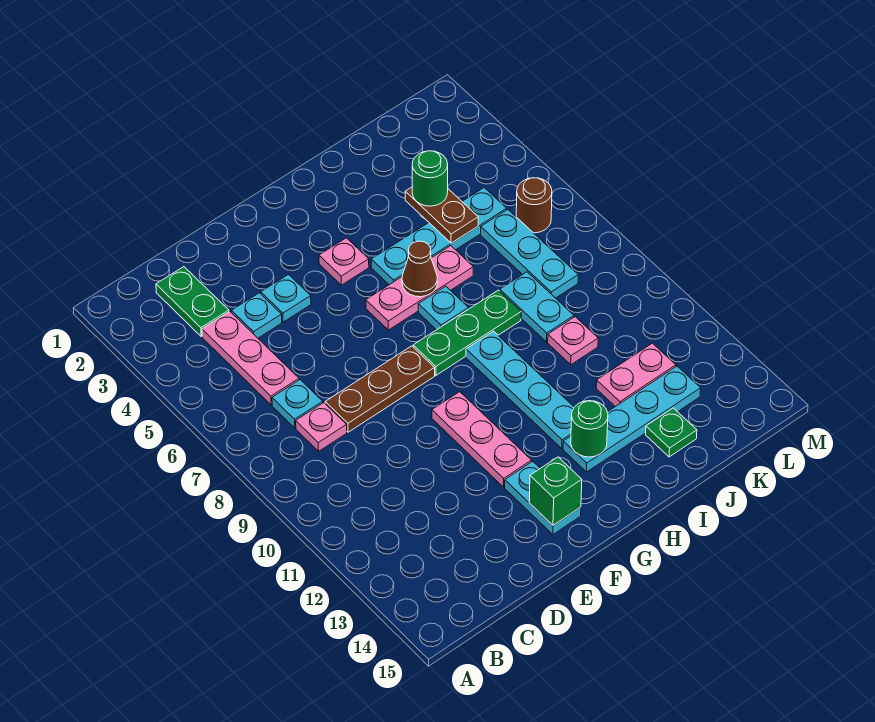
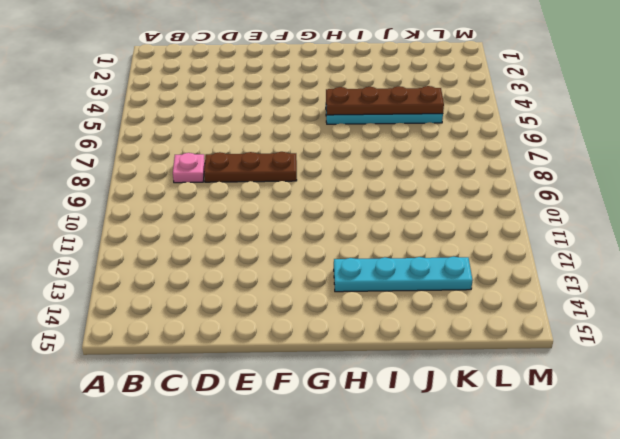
brown 1x4 plate [326,86,444,115] -> brown 1x2 plate [405,187,478,243]
none -> green 1x2 plate [156,267,229,337]
none -> pink 1x3 plate [202,312,299,405]
none -> cyan 1x1 plate [272,380,323,428]

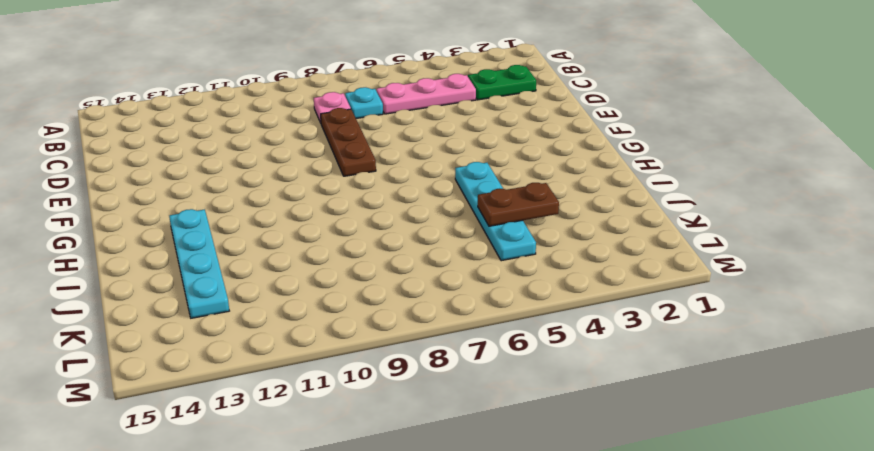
none -> cyan 1x1 plate [231,293,282,338]
none -> cyan 1x1 plate [261,275,311,322]
none -> pink 1x3 plate [432,392,532,487]

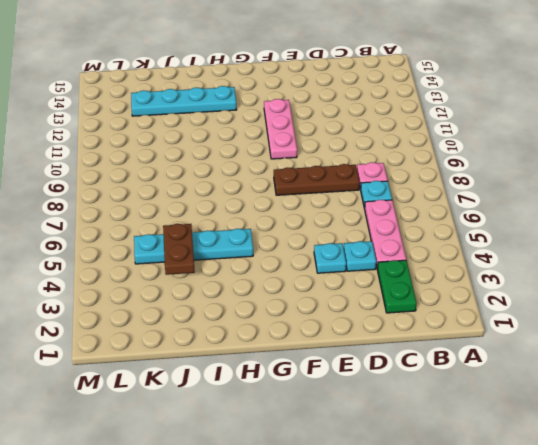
none -> cyan 1x2 plate [505,461,581,534]
none -> pink 1x1 plate [319,238,369,285]
none -> pink 1x3 plate [366,246,473,330]

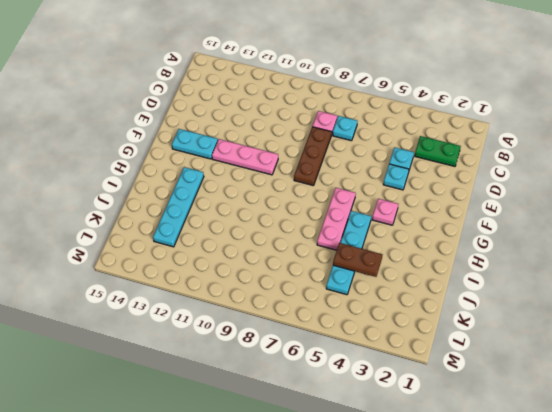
none -> pink 1x3 plate [202,312,299,405]
none -> green 1x3 plate [413,290,521,375]
none -> cyan 1x1 plate [418,286,469,330]

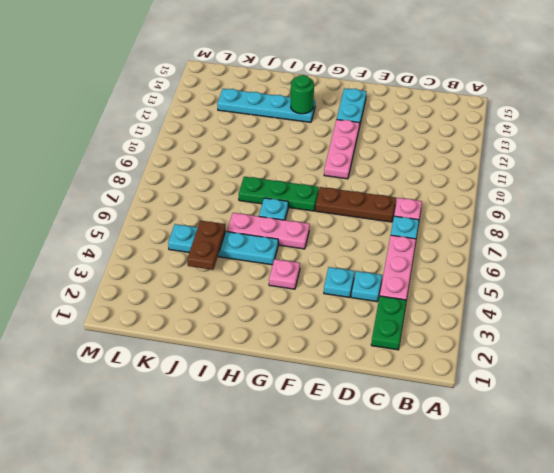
none -> cyan 1x4 plate [466,331,574,449]
none -> cyan 1x2 plate [500,272,574,342]
none -> pink 1x1 plate [548,317,598,365]

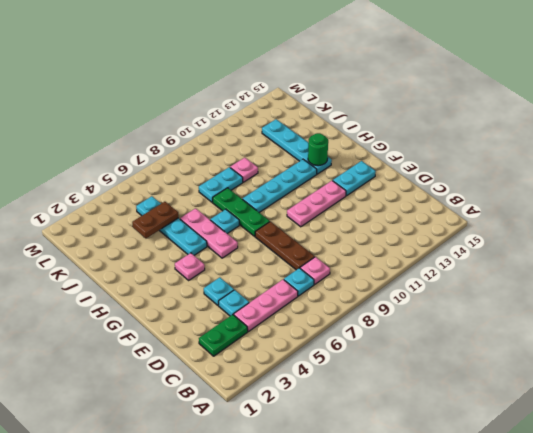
none -> pink 1x2 plate [596,343,676,407]
none -> green 1x1 plate [646,408,697,457]
none -> cyan 1x3 plate [481,209,578,298]

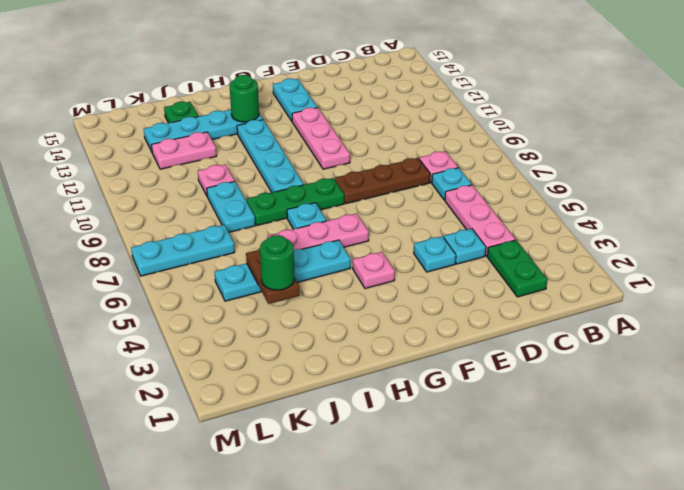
cyan 1x3 plate [131,225,235,276] -> cyan 1x3 plate turned to [481,209,578,298]
none -> brown 1x1 round brick [516,178,552,233]
none -> green 1x1 brick [529,457,582,525]
none -> brown 1x1 cone [402,241,437,297]

